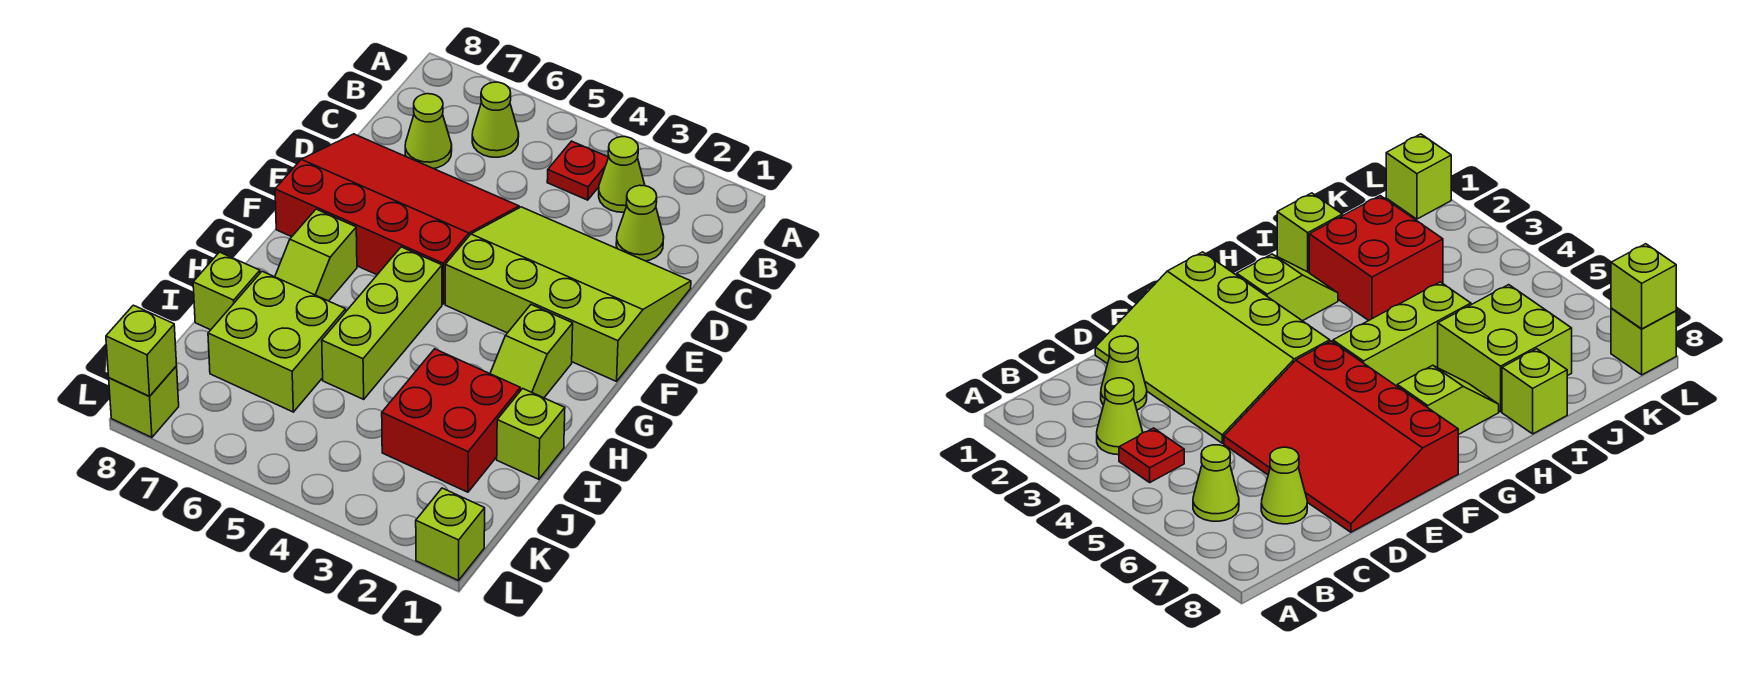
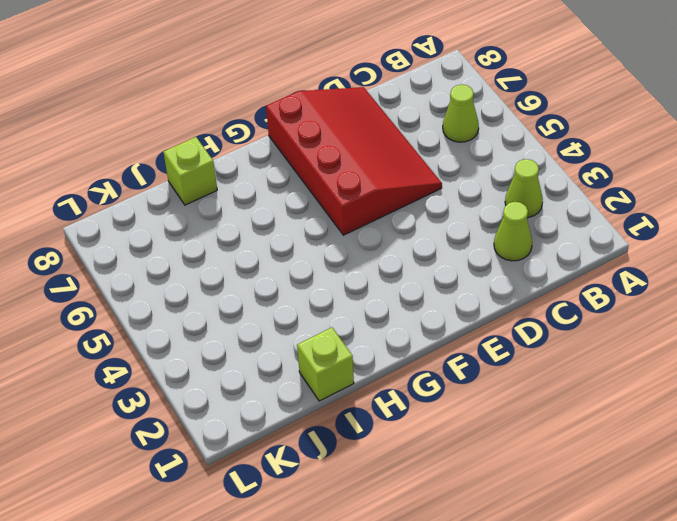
none -> red 1x1 plate [547,141,608,200]
none -> lime 1x1 cone [405,94,452,169]
none -> lime 3x4 slope [445,207,691,381]

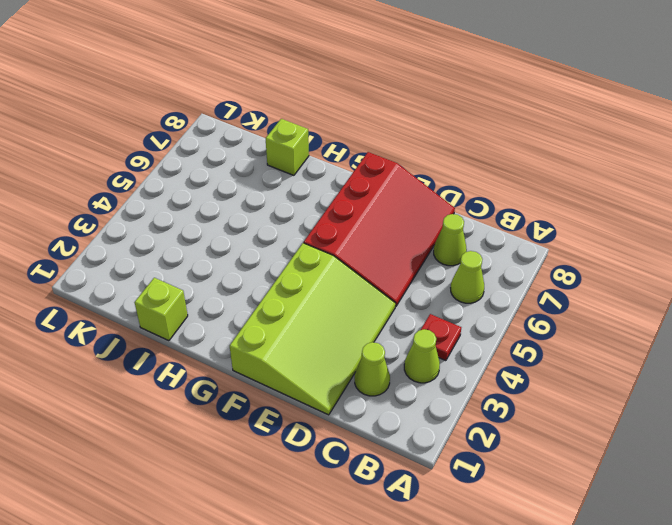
none -> lime 1x2 slope [490,305,573,398]
none -> lime 1x3 brick [322,247,442,399]
none -> lime 1x2 slope [275,209,357,301]

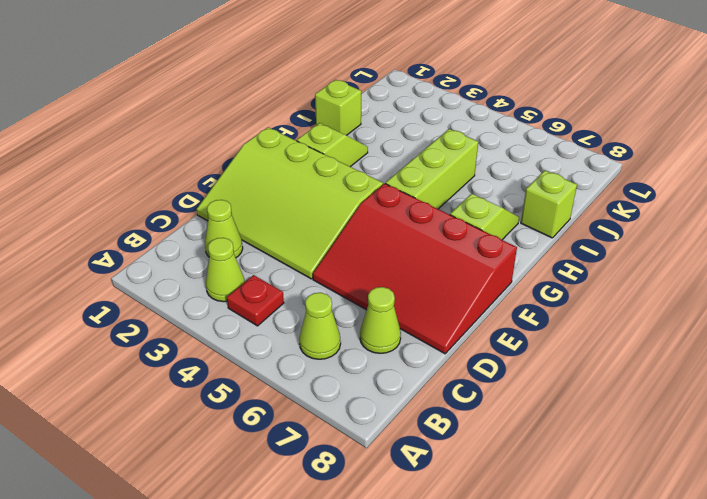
none -> red 2x2 brick [382,349,520,492]
none -> lime 2x2 brick [208,271,346,412]
none -> lime 1x1 brick [416,488,485,580]

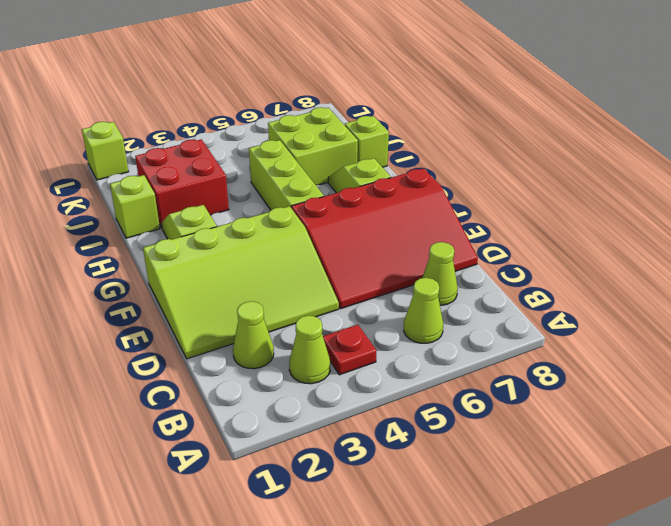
none -> lime 1x1 brick [109,366,179,437]
none -> lime 1x1 brick [106,305,177,396]

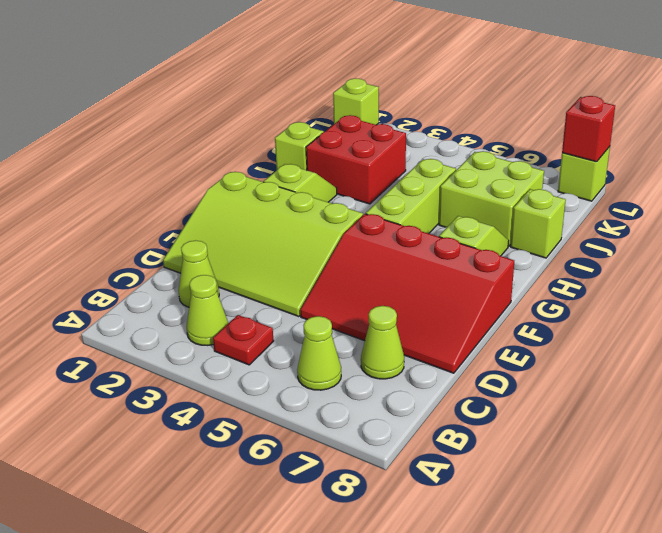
red 1x1 brick [562,96,615,162] -> lime 1x1 brick [106,305,177,396]

